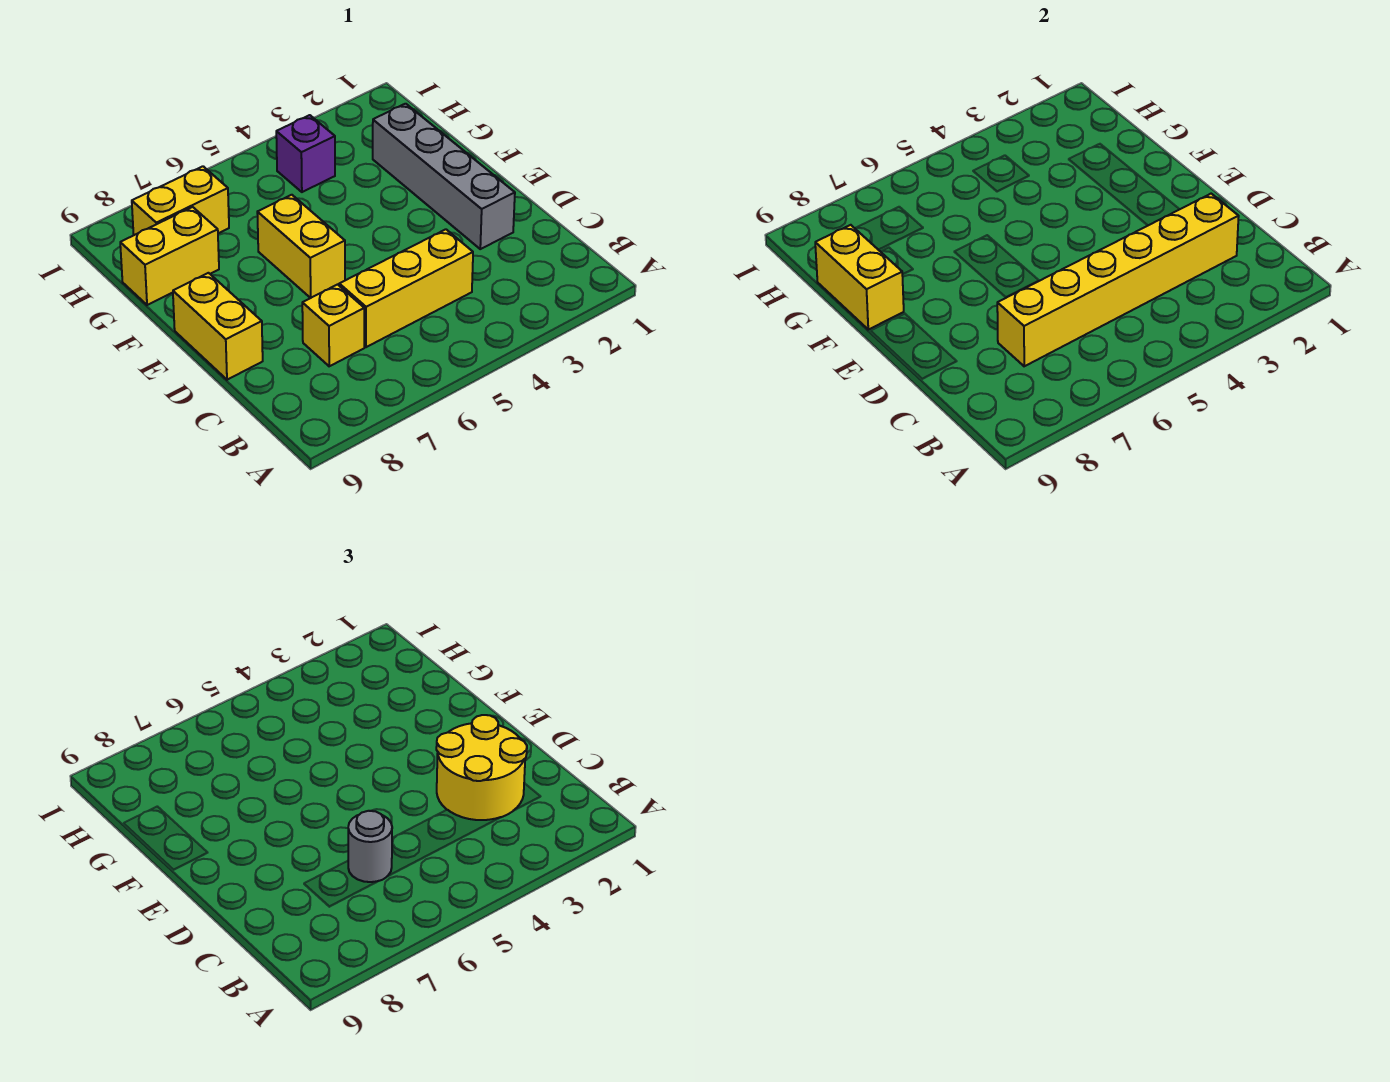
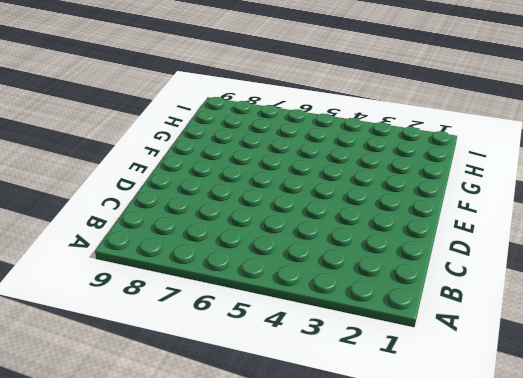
none -> yellow 1x3 brick [339,229,473,347]
none -> yellow 1x1 brick [302,284,364,366]
none -> grey 1x4 brick [373,104,515,249]

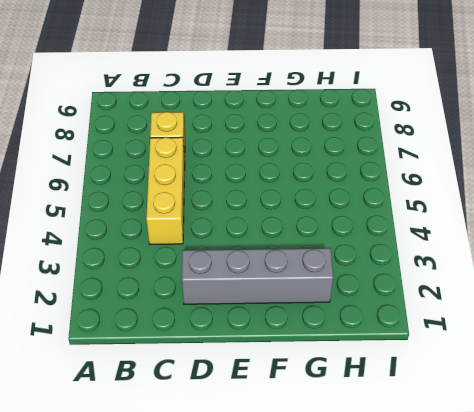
none -> yellow 1x2 brick [173,273,263,380]
none -> yellow 1x2 brick [257,195,345,298]
none -> yellow 1x2 brick [120,207,219,305]

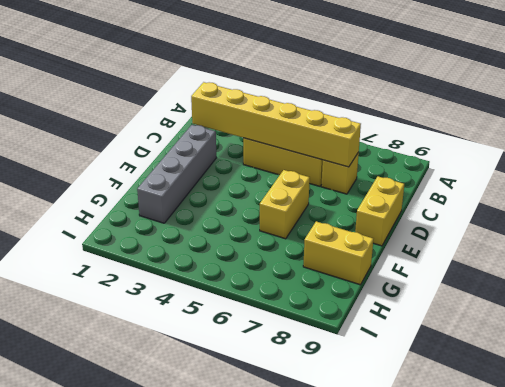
none -> purple 1x1 brick [276,115,335,192]
none -> yellow 1x2 brick [132,166,229,235]
none -> yellow 1x2 brick [815,225,904,330]

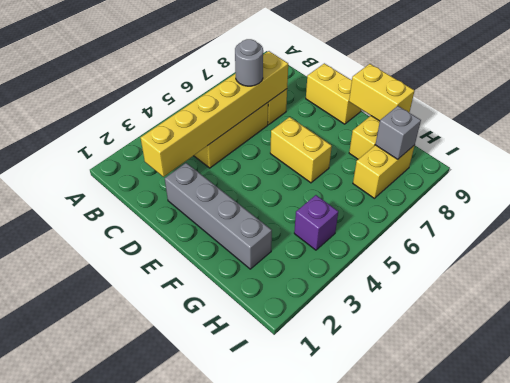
grey 1x1 brick [375,106,421,159] -> none
none -> yellow 2x2 round brick [436,715,527,820]

